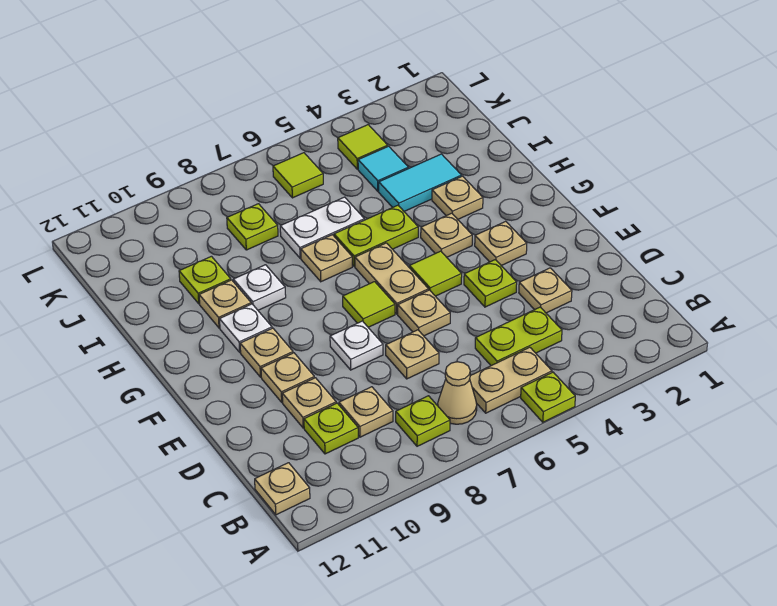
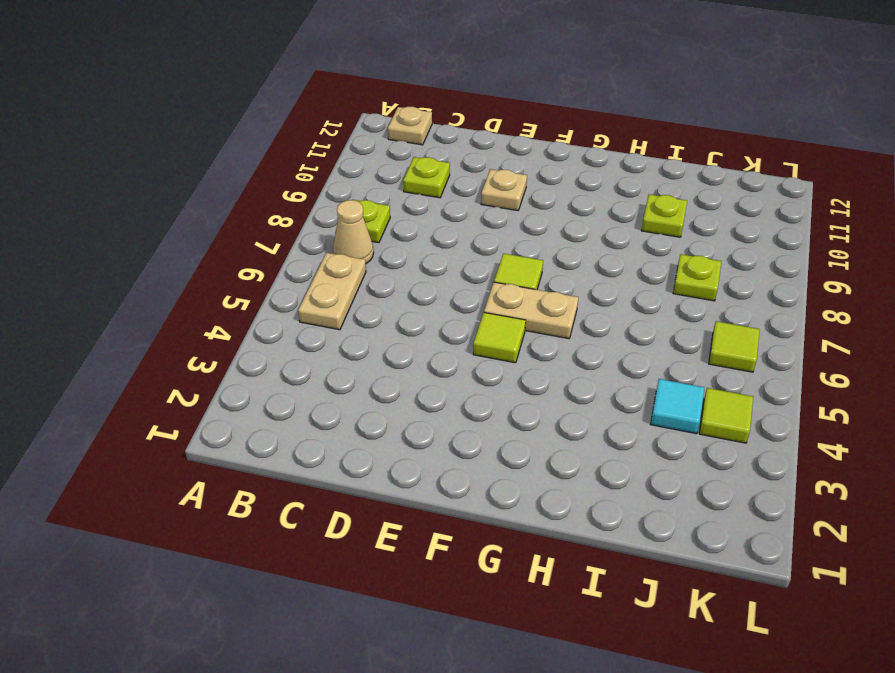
none -> lime 1x1 plate [521,372,575,422]
none -> lime 1x2 plate [475,307,562,366]
none -> tan 1x1 plate [339,387,393,437]
none -> tan 1x1 plate [519,268,572,313]

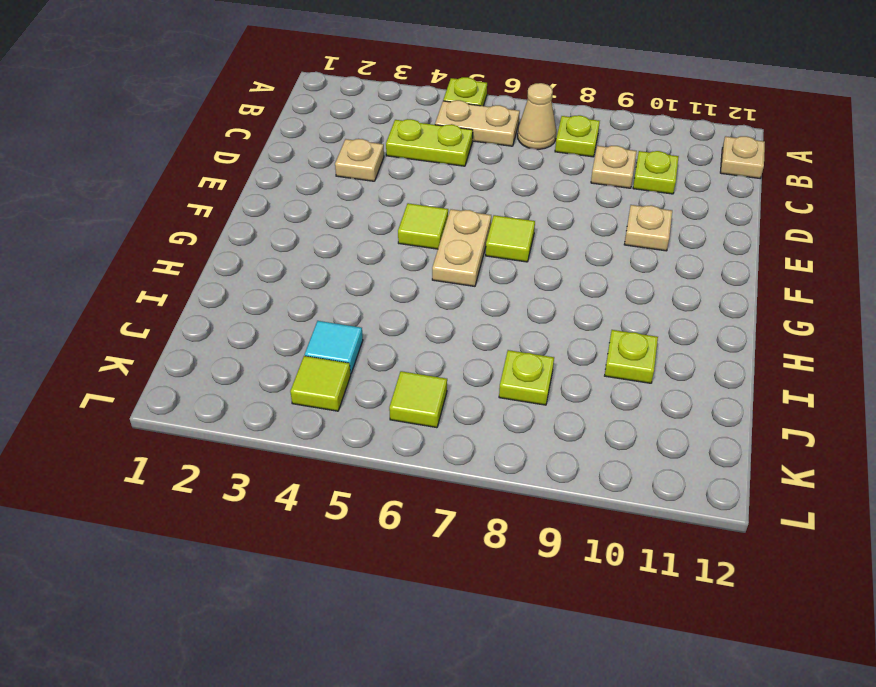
none -> tan 1x1 plate [386,330,439,379]
none -> tan 1x1 plate [282,378,336,428]
none -> lime 1x1 plate [464,260,517,307]
none -> tan 1x1 plate [398,290,450,336]

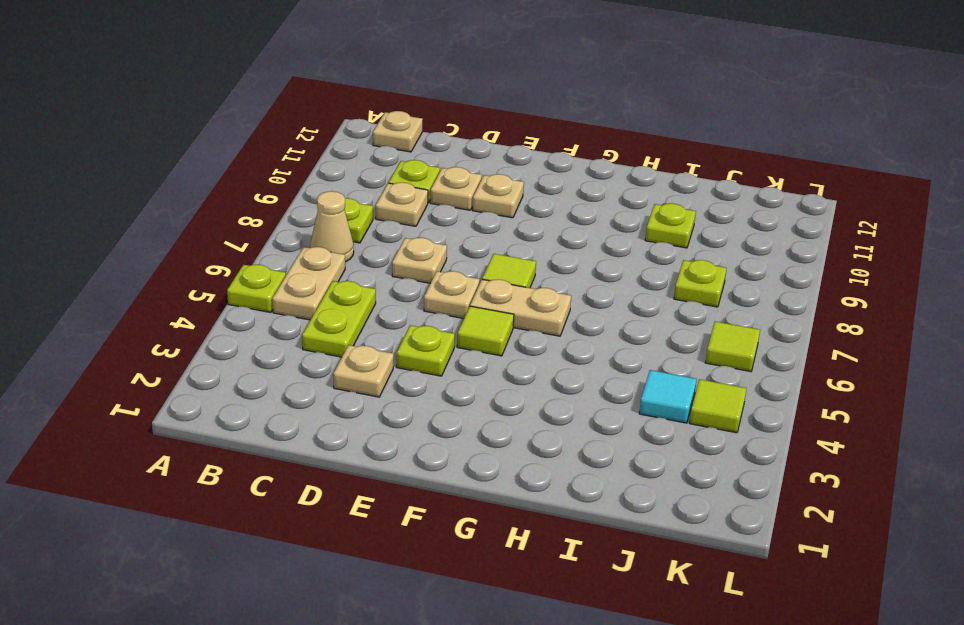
none -> white 1x1 plate [330,321,383,370]
none -> tan 1x1 plate [475,221,527,266]
none -> tan 1x1 plate [240,328,293,377]
none -> tan 1x1 plate [421,213,472,257]

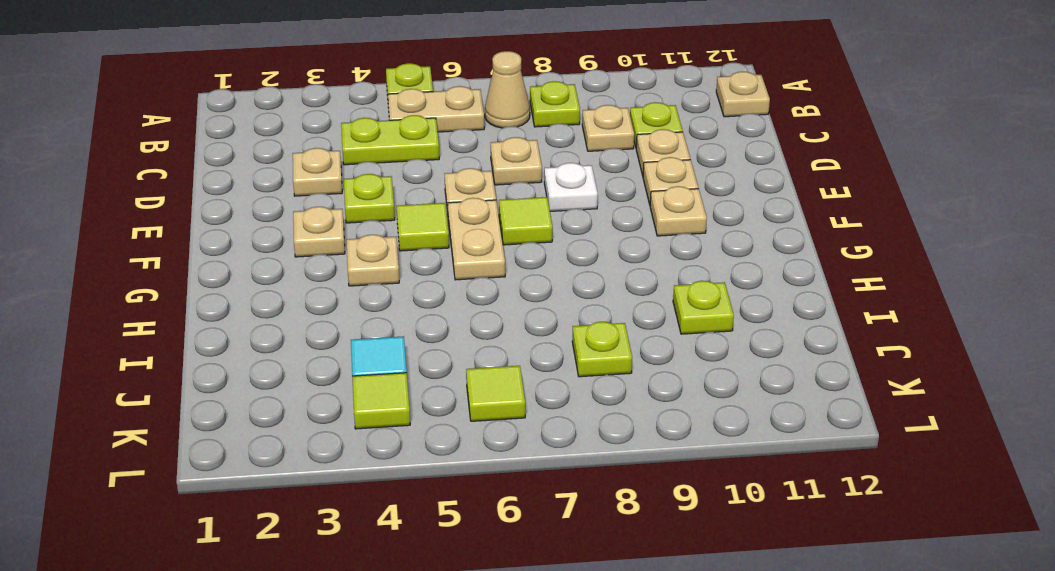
none -> white 1x1 plate [220,304,272,352]
none -> tan 1x1 plate [432,176,483,219]
none -> lime 1x2 plate [334,205,418,267]
none -> tan 1x1 plate [301,235,352,282]

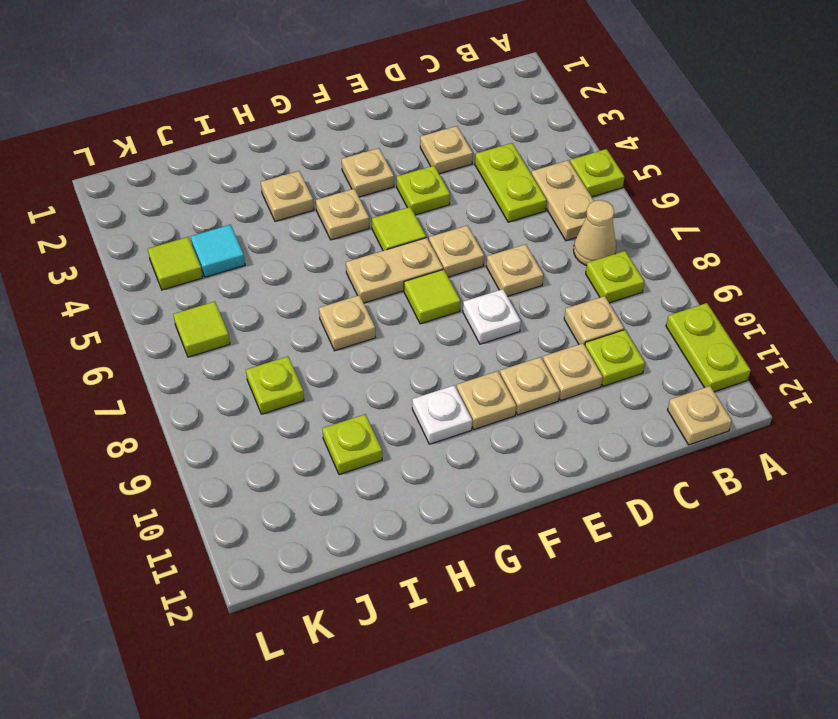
lime 1x2 plate [666,303,751,392] -> lime 1x2 plate moved to [334,205,418,267]
none -> white 1x1 plate [233,265,286,310]
none -> tan 1x1 plate [199,280,251,328]
none -> cyan 1x2 tile [379,154,462,211]
none -> white 1x2 plate [280,197,364,258]

